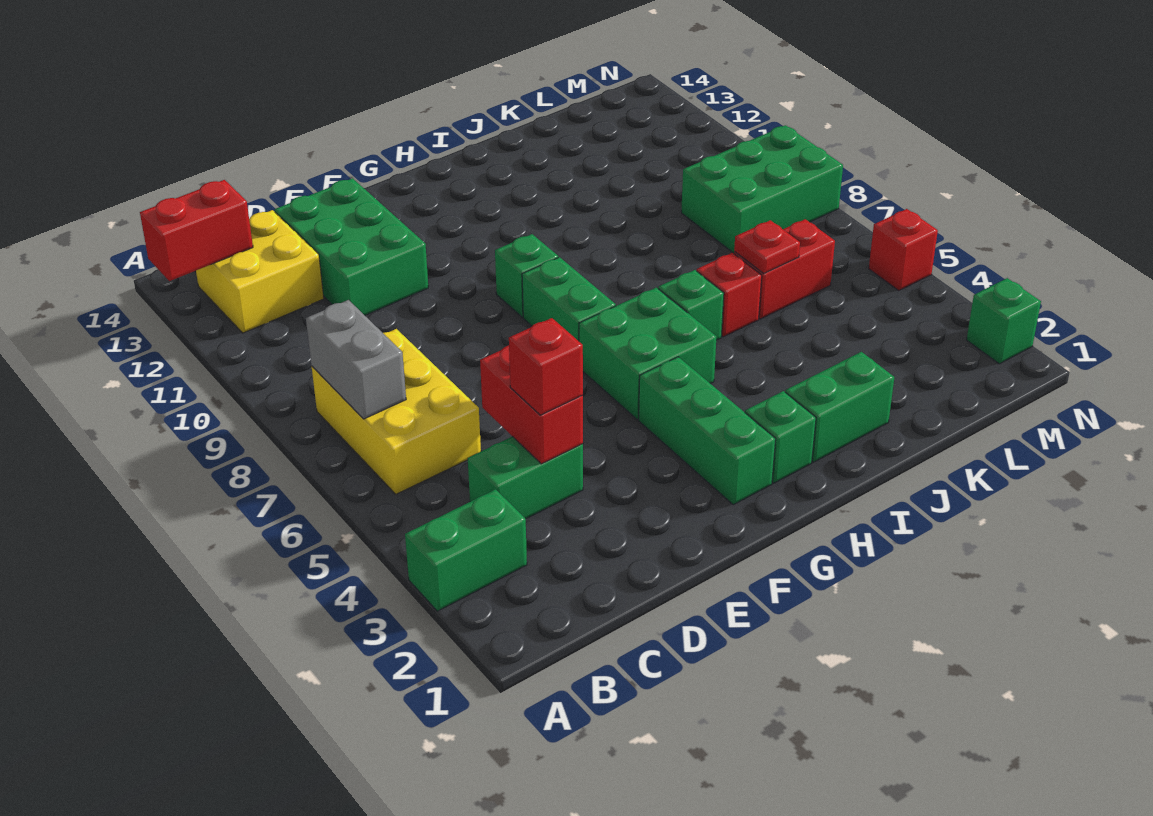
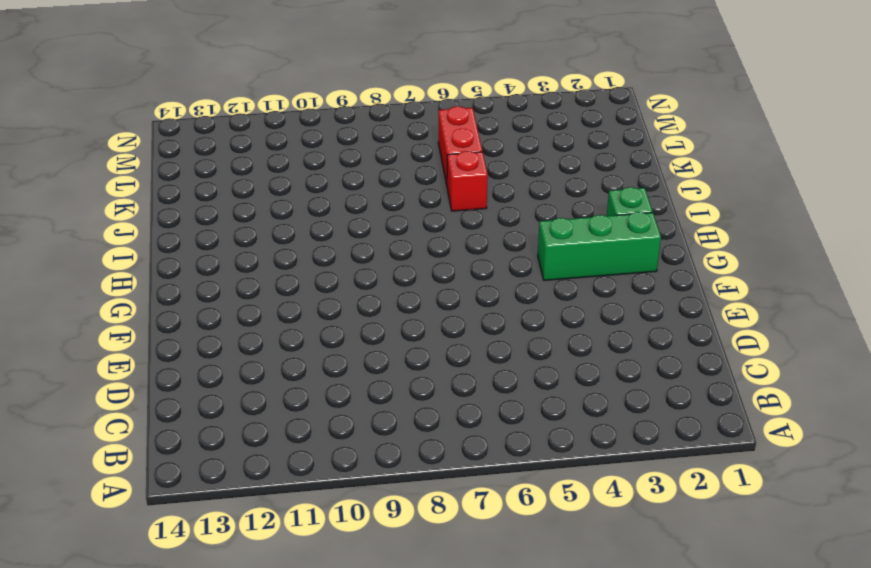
none -> green 1x2 brick [405,489,527,611]
none -> yellow 2x3 brick [312,329,481,494]
none -> yellow 2x2 brick [196,210,324,333]

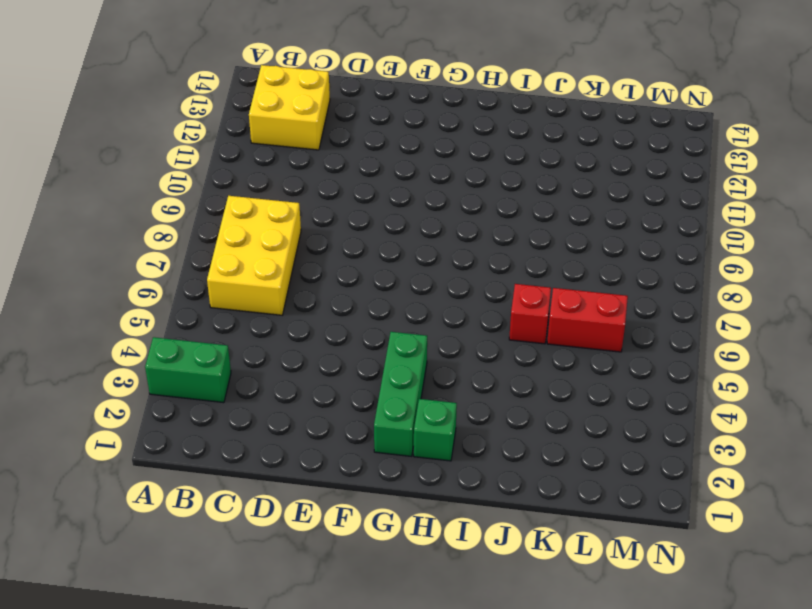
none -> green 1x2 brick [468,436,583,519]
none -> green 2x3 brick [275,178,428,315]
none -> green 2x2 brick [579,288,716,419]

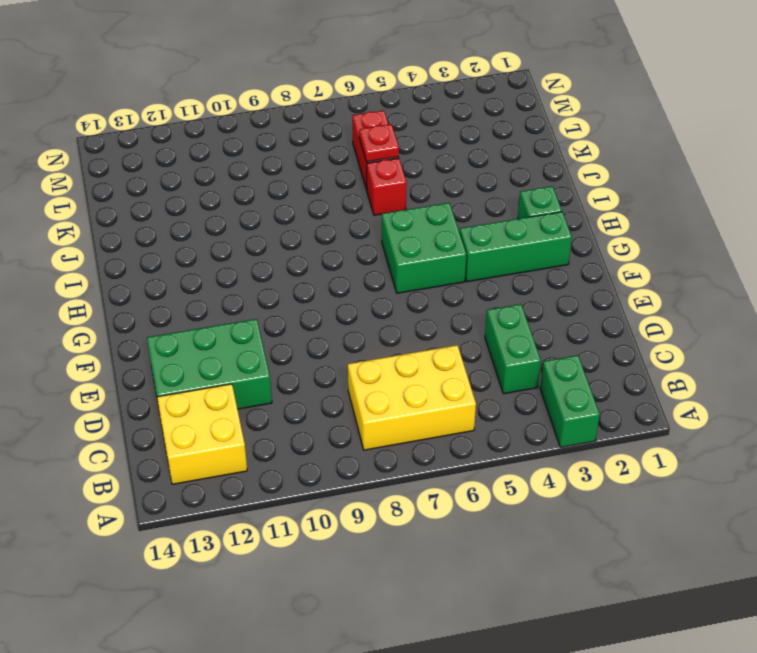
none -> green 1x2 brick [522,257,616,341]
none -> green 1x1 brick [495,234,558,317]
none -> green 1x2 brick [785,352,894,462]

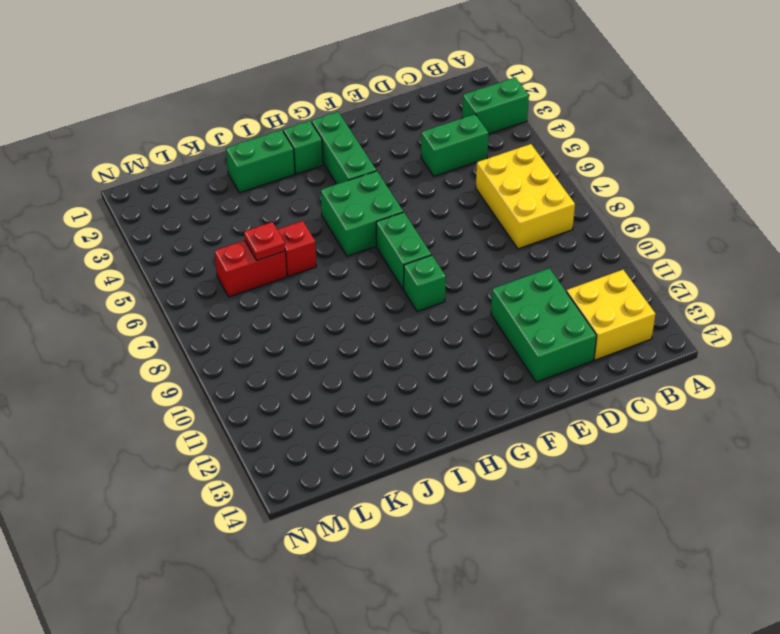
none -> green 1x1 brick [658,270,724,340]
none -> green 2x3 brick [681,125,843,253]
none -> green 1x1 brick [967,278,1041,364]

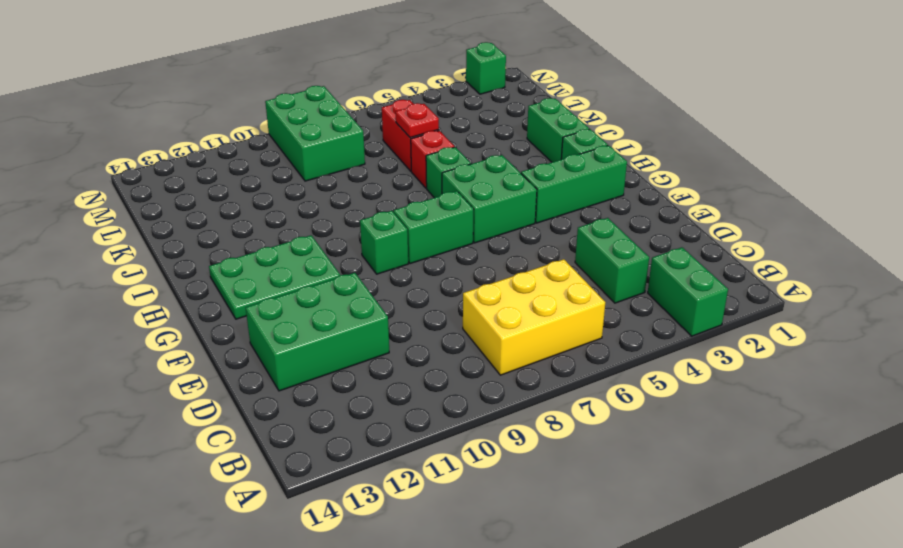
green 2x3 plate [209,235,340,319] -> none
none -> yellow 2x2 brick [196,210,324,333]
none -> red 1x1 brick [869,209,938,291]
none -> red 1x2 brick [140,180,253,281]

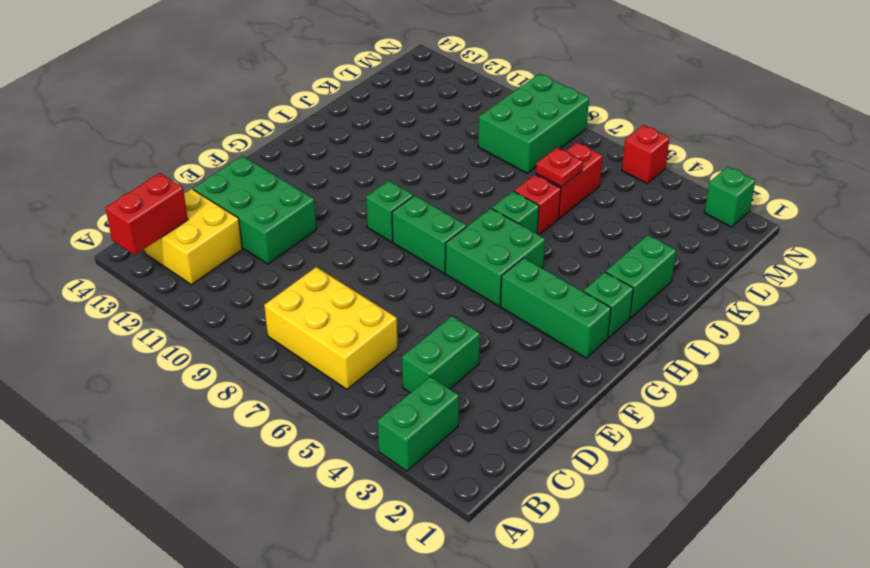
none -> grey 1x2 brick [306,300,406,419]
none -> red 1x2 brick [480,345,583,464]
none -> red 1x1 brick [509,318,583,415]

